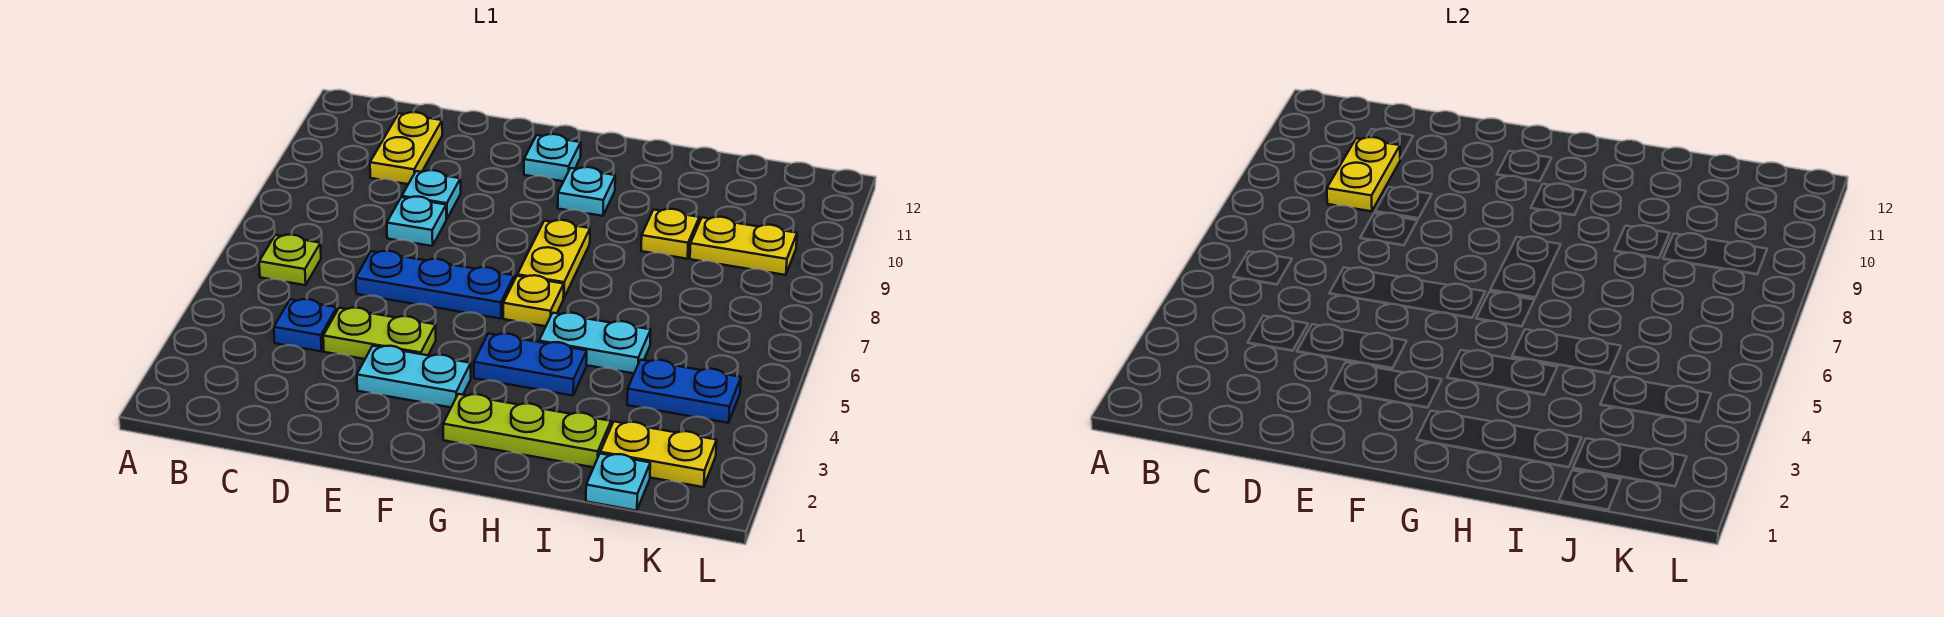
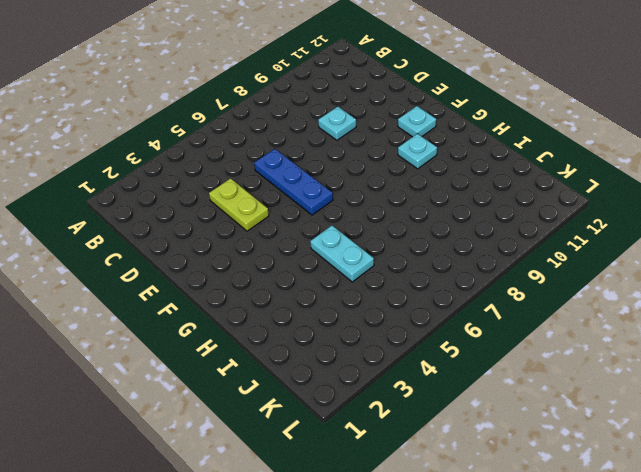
none -> lime 1x1 plate [259,235,321,285]
none -> blue 1x1 plate [274,299,337,351]
none -> yellow 1x2 plate [370,112,442,184]

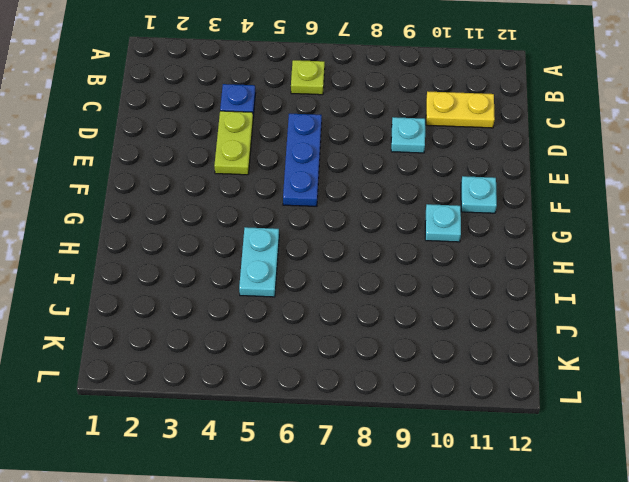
none -> cyan 1x1 plate [387,197,446,246]
none -> cyan 1x2 plate [357,346,471,407]
none -> lime 1x3 plate [443,394,611,467]

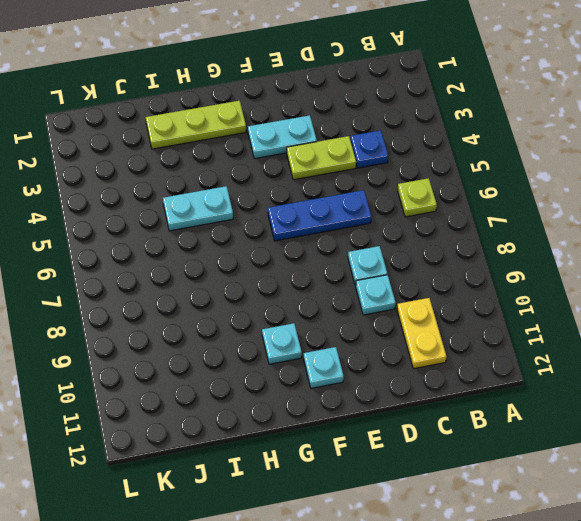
none -> blue 1x2 plate [474,333,587,396]
none -> yellow 1x1 plate [503,275,564,326]
none -> yellow 1x2 plate [517,220,590,298]

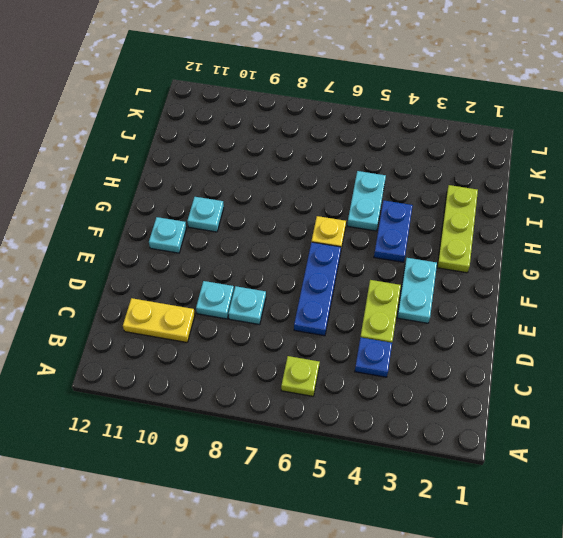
none -> yellow 1x2 plate [517,220,590,298]
none -> yellow 1x1 plate [641,209,699,259]
none -> cyan 1x1 plate [586,454,650,511]

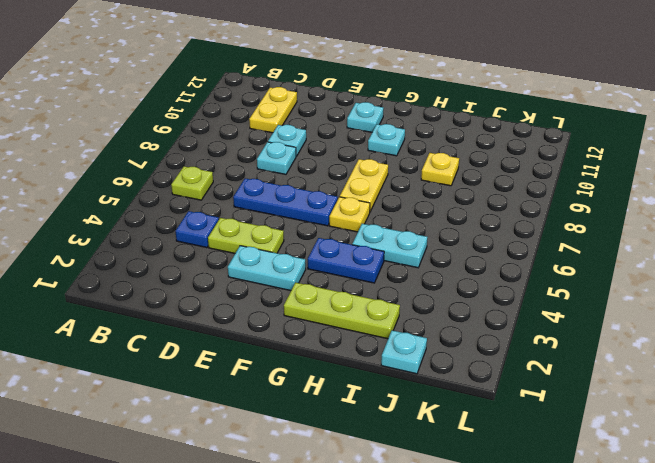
none -> yellow 1x2 plate [600,422,717,487]
none -> blue 1x2 plate [627,360,741,423]
none -> yellow 1x2 plate [690,217,797,275]

